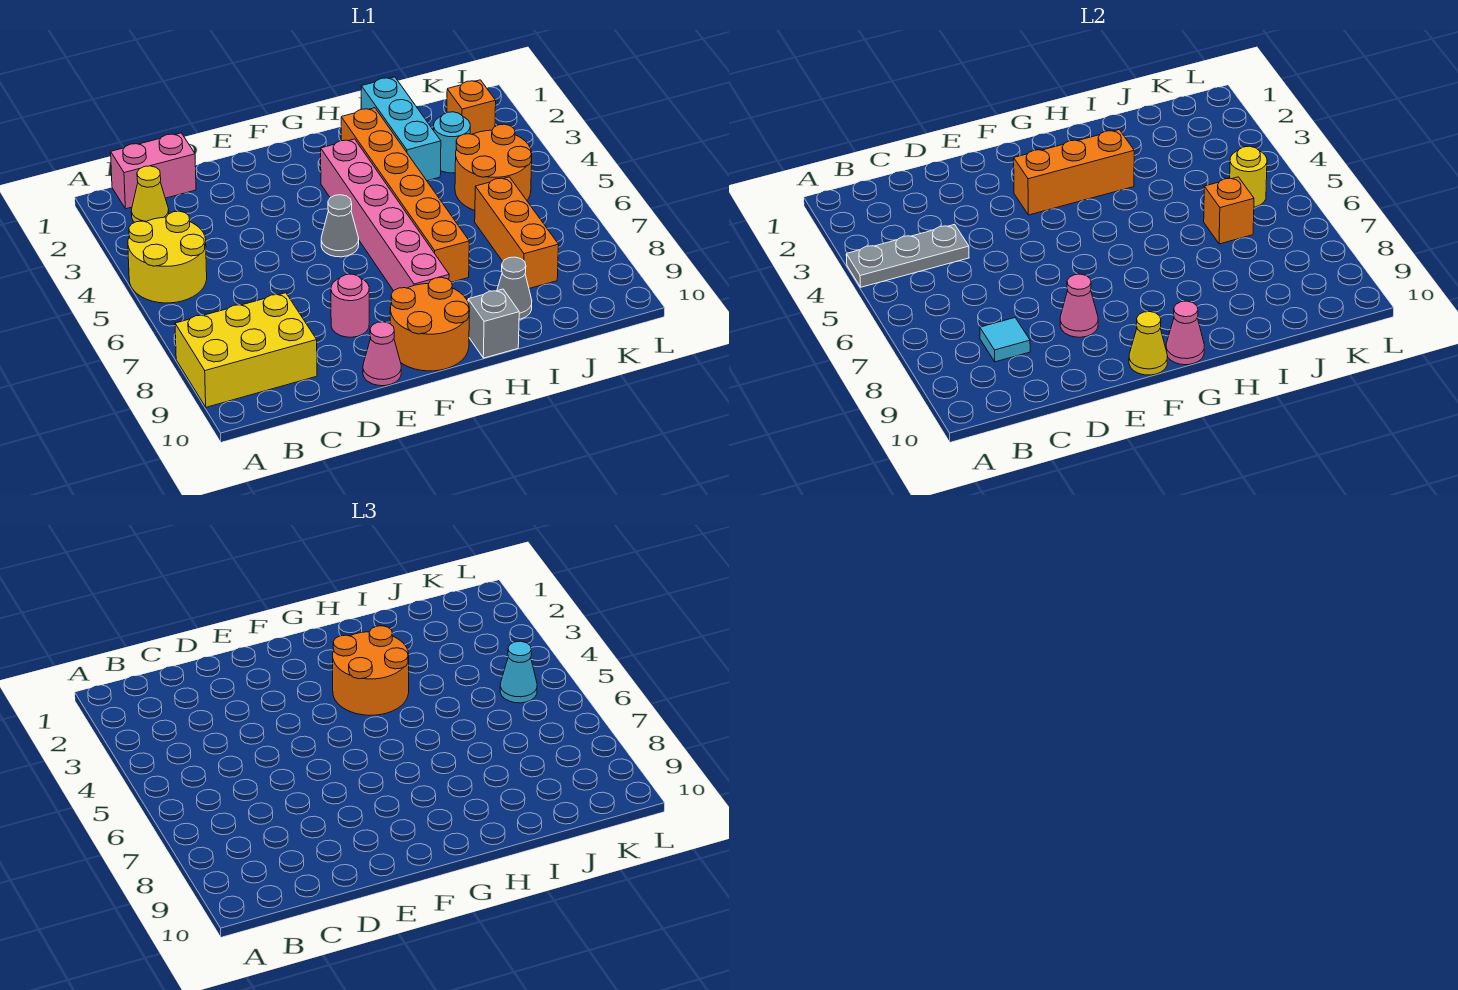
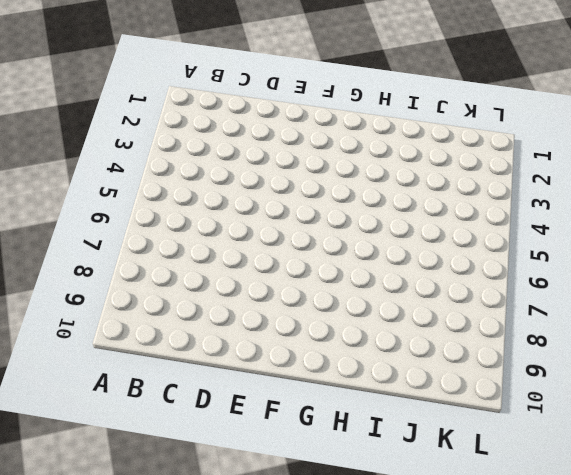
none -> yellow 2x2 round brick [128,211,207,303]
none -> yellow 2x3 brick [175,293,317,407]
none -> pink 1x2 brick [111,133,196,209]

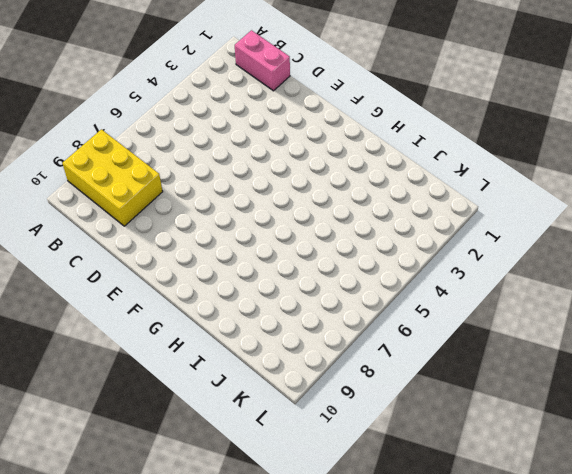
none -> yellow 2x2 round brick [128,211,207,303]
none -> yellow 1x1 cone [131,166,169,222]
none -> pink 1x1 round brick [331,274,369,337]

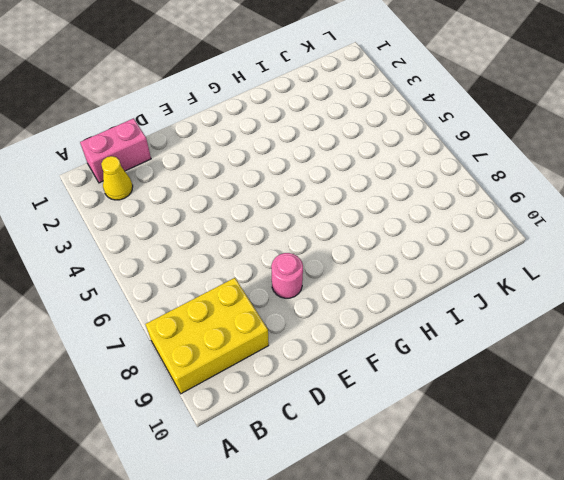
none -> yellow 2x2 round brick [128,211,207,303]
none -> pink 1x1 cone [363,322,401,386]
none -> grey 1x1 cone [321,195,359,257]

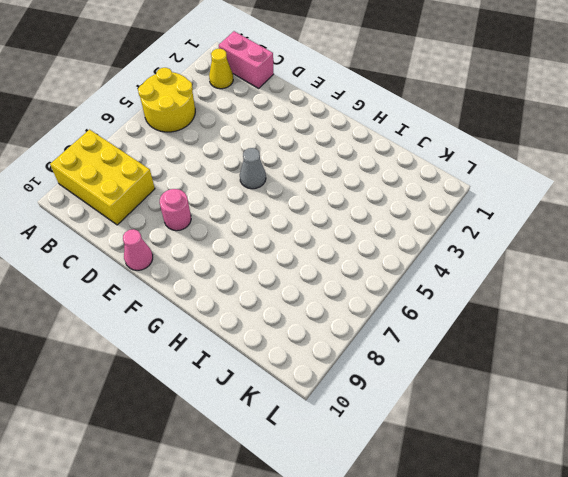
none -> orange 2x2 round brick [390,277,470,371]
none -> pink 1x6 brick [321,139,449,291]
none -> orange 1x6 brick [341,108,469,282]

